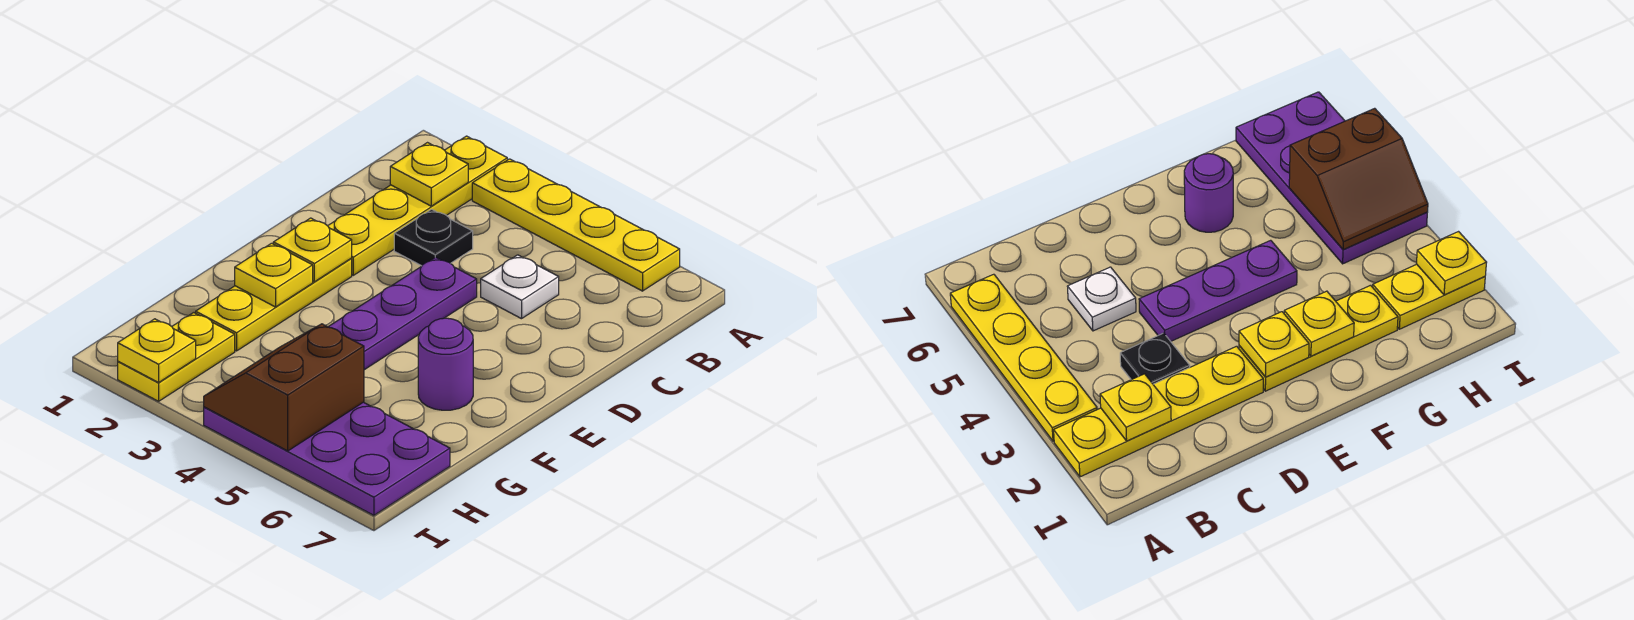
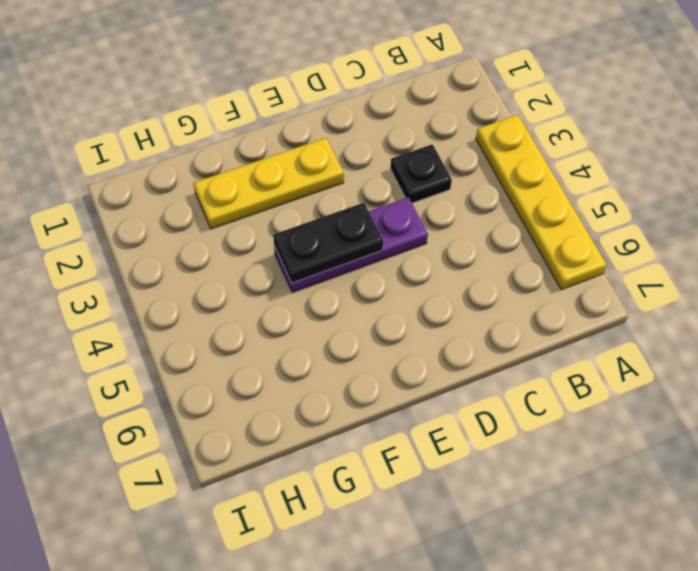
black 1x2 plate [273,203,383,283] -> none
none -> yellow 1x4 plate [328,136,507,275]
none -> white 1x1 plate [481,255,559,319]
none -> purple 1x1 round brick [418,318,473,410]

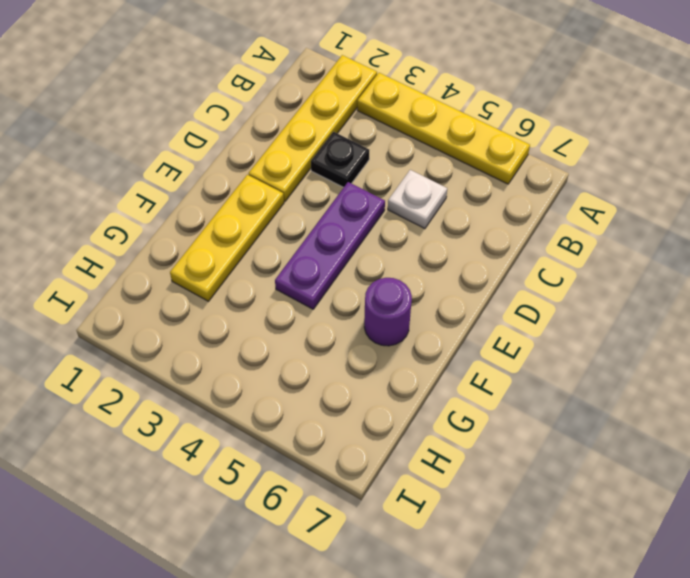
none -> yellow 1x2 plate [118,313,235,401]
none -> purple 2x4 plate [204,402,450,515]
none -> yellow 1x1 plate [390,143,468,206]

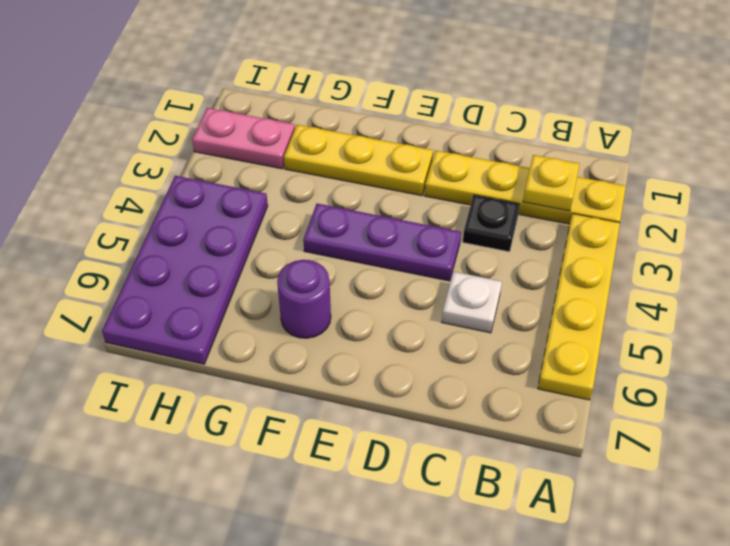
pink 1x2 plate [192,108,295,169] -> yellow 1x2 plate [118,313,235,401]
none -> yellow 1x1 plate [273,218,352,282]
none -> yellow 1x1 plate [235,243,313,307]
none -> brown 2x2 slope [204,324,364,451]

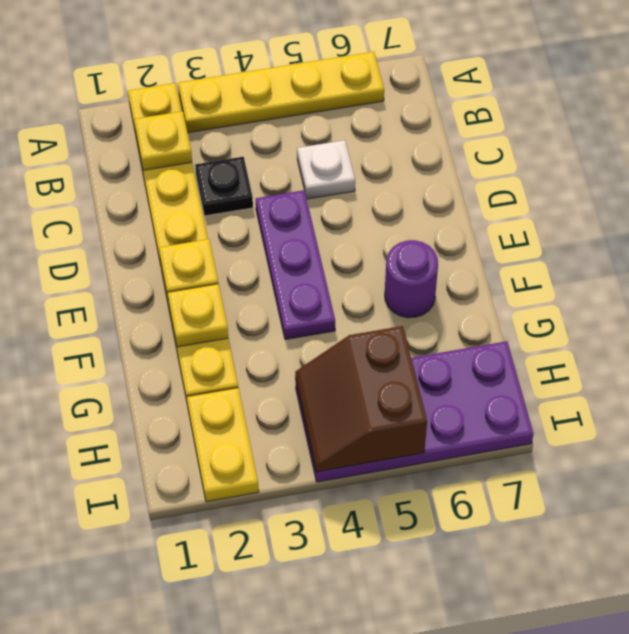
none -> yellow 1x1 plate [118,319,196,382]

